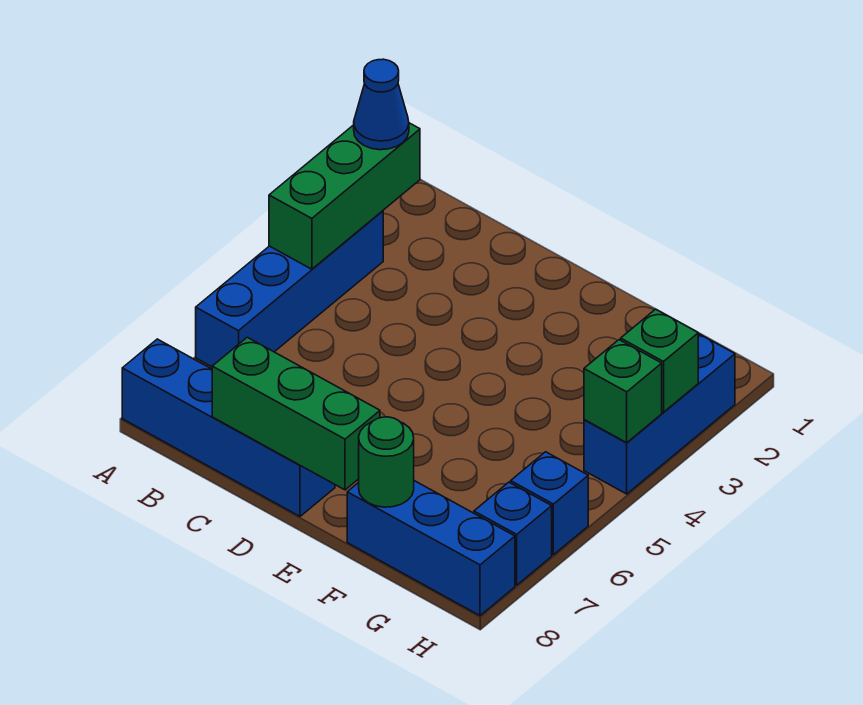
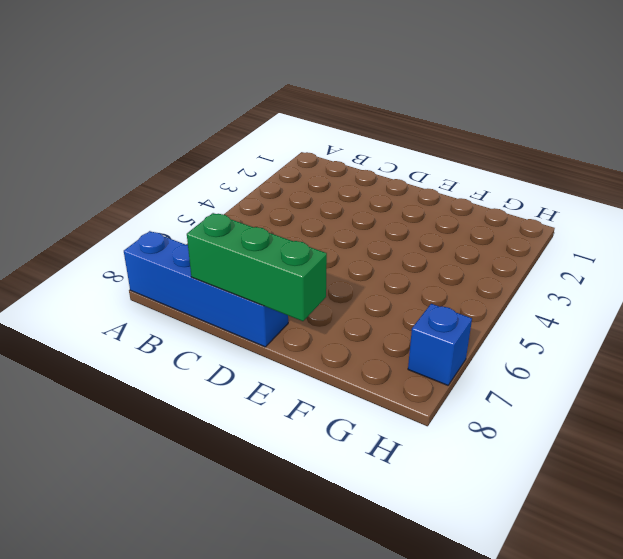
none -> blue 1x4 brick [196,211,383,367]
none -> blue 1x3 brick [347,481,515,616]
none -> blue 1x3 brick [584,334,735,494]

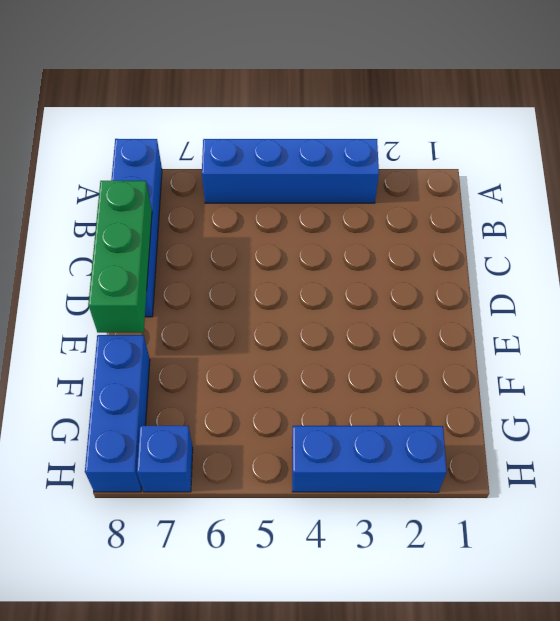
none -> blue 1x1 brick [511,452,588,555]
none -> green 1x3 brick [269,123,420,269]
none -> green 1x1 round brick [359,417,414,507]

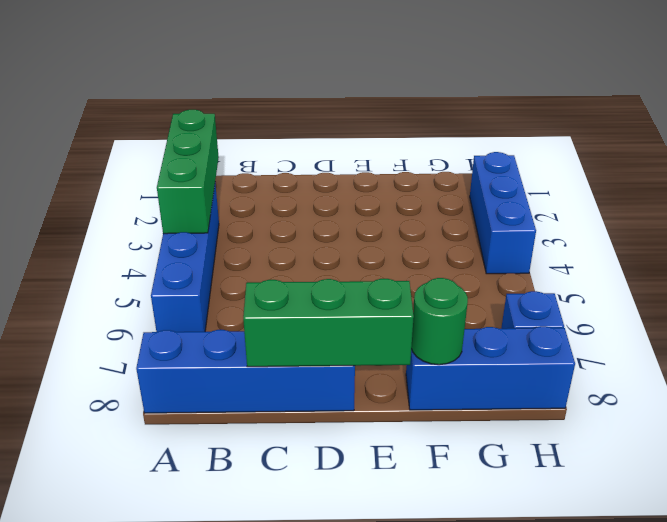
none -> blue 1x1 brick [511,452,588,555]
none -> green 1x1 brick [621,309,698,412]
none -> green 1x1 brick [584,340,662,443]

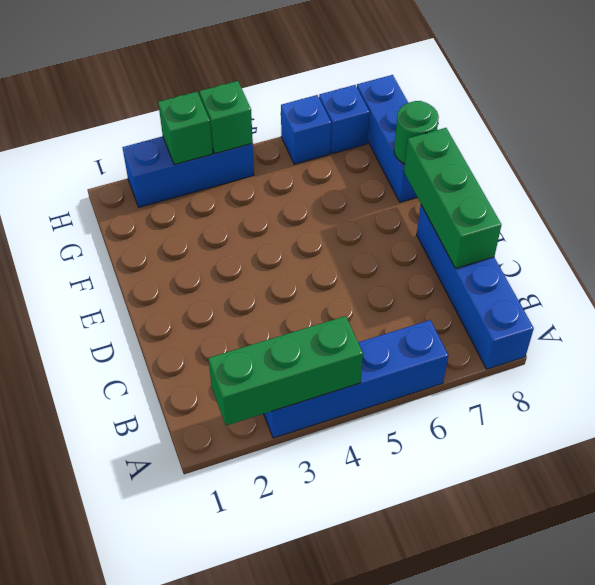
none -> blue 1x1 cone [354,59,409,150]

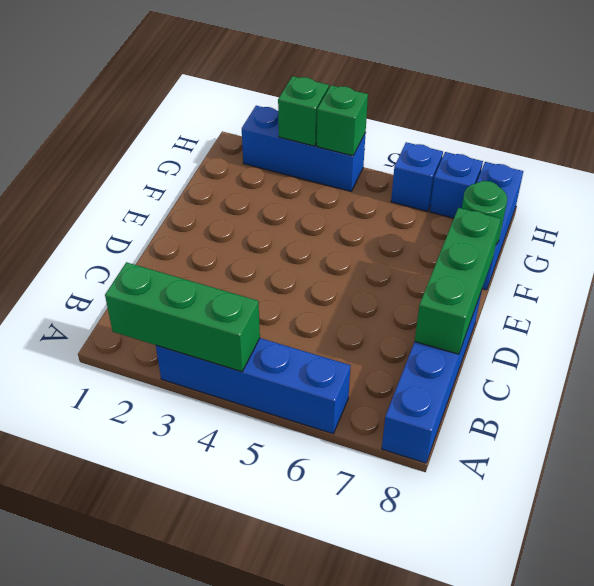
none -> blue 1x1 cone [354,59,409,150]

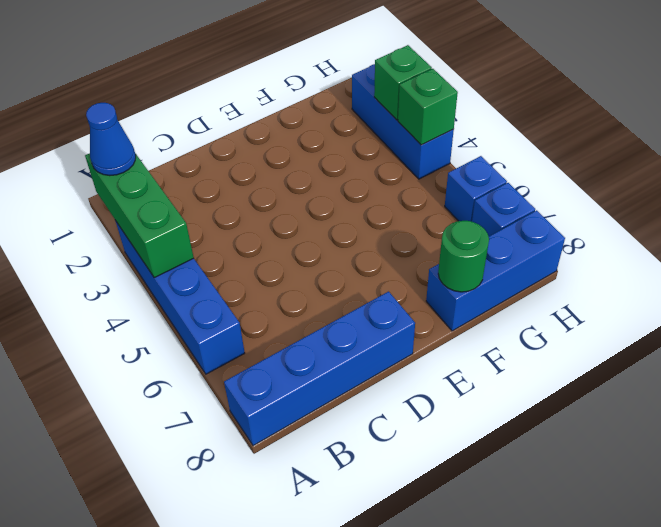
none -> green 1x3 brick [212,337,380,490]

